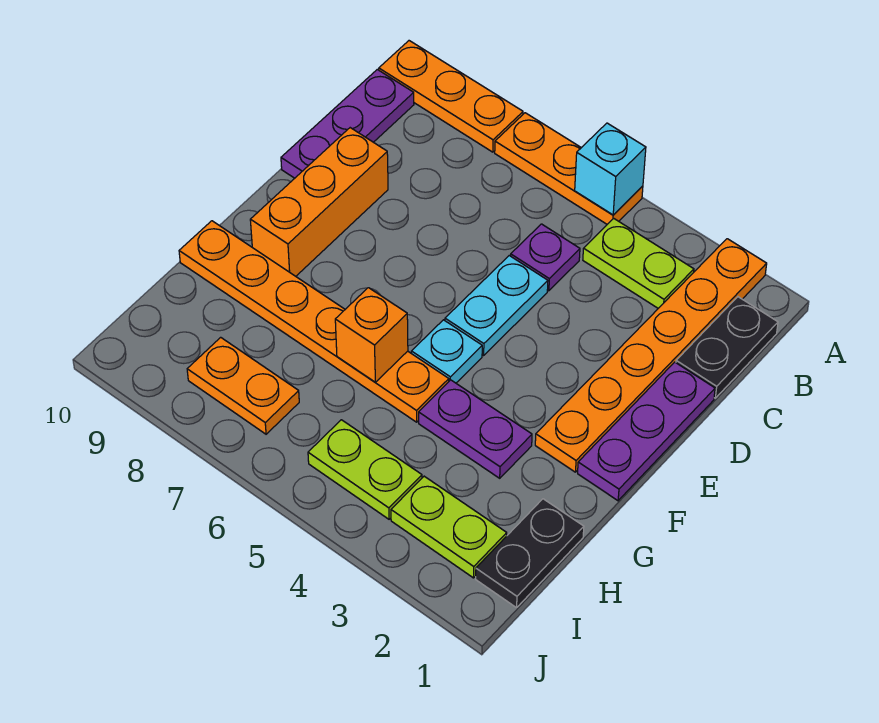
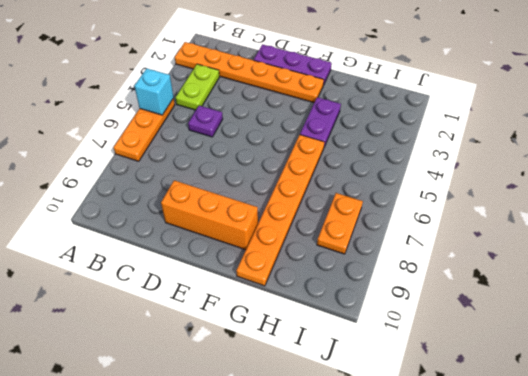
none -> orange 1x3 plate [379,41,523,152]
none -> black 1x2 plate [676,297,778,398]
none -> purple 1x3 plate [281,70,414,178]

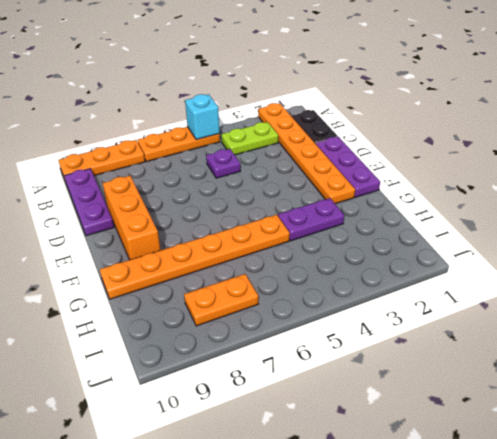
none -> cyan 1x2 plate [445,256,548,355]
none -> cyan 1x1 plate [411,320,482,383]
none -> black 1x2 plate [476,499,584,608]

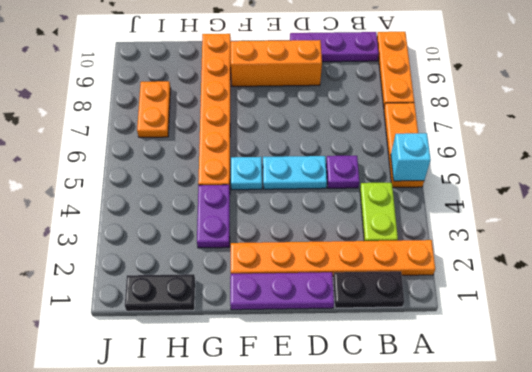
none -> lime 1x2 plate [391,476,507,578]
none -> lime 1x2 plate [308,420,422,519]
none -> orange 1x1 brick [335,288,408,382]

